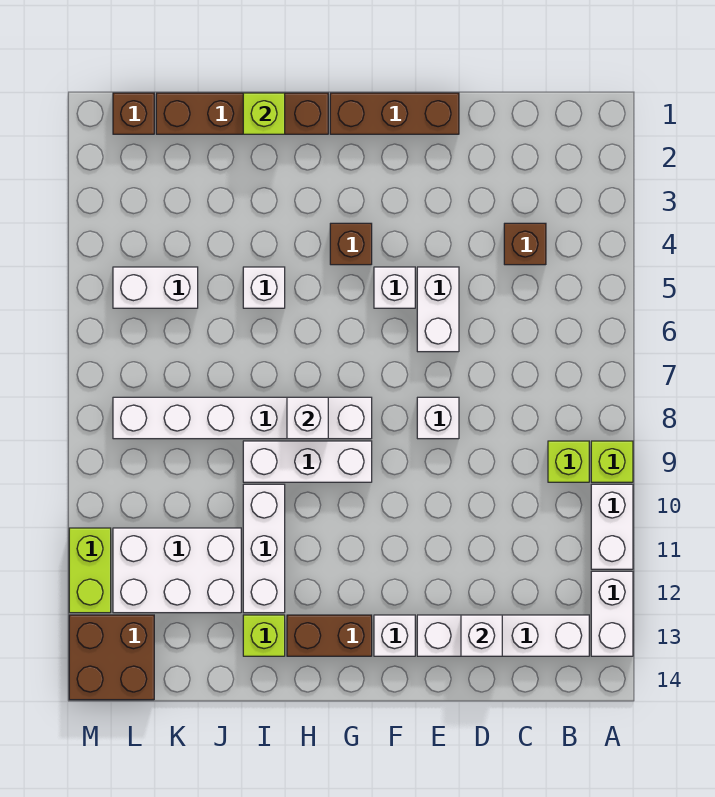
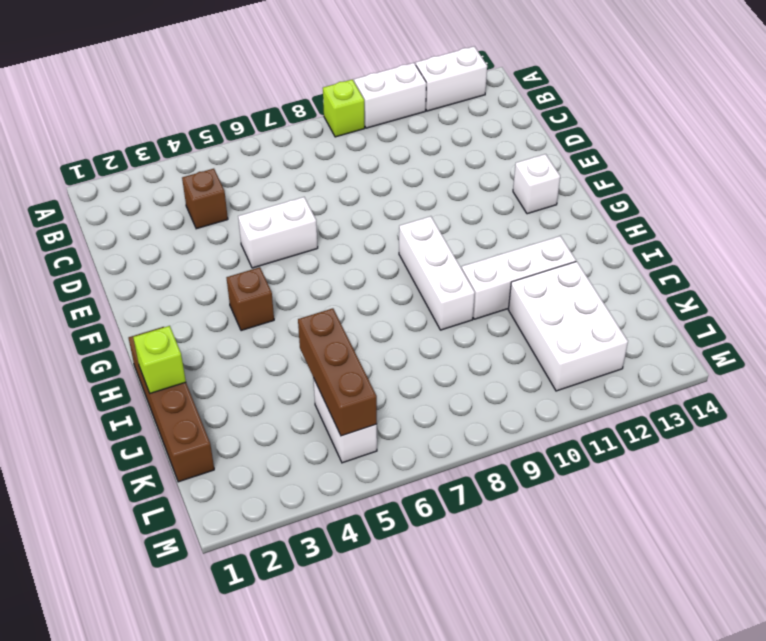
brown 1x3 brick [298,308,377,436] -> brown 1x3 brick moved to [330,93,459,134]
none -> lime 1x1 brick [548,441,589,482]
none -> white 1x4 brick [417,615,589,656]
none -> white 1x1 brick [417,397,459,439]

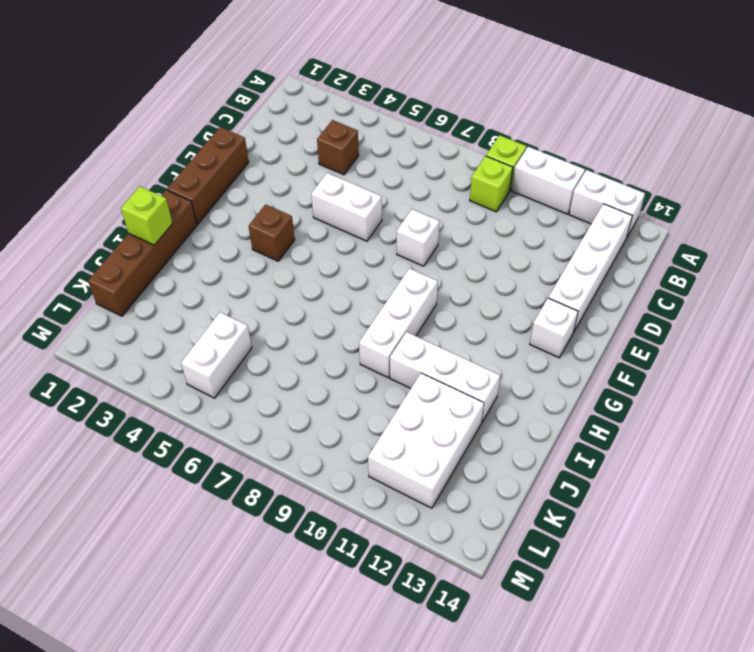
none -> white 1x1 brick [374,267,415,308]
none -> white 1x6 brick [113,397,372,439]
none -> brown 1x2 brick [287,615,372,656]

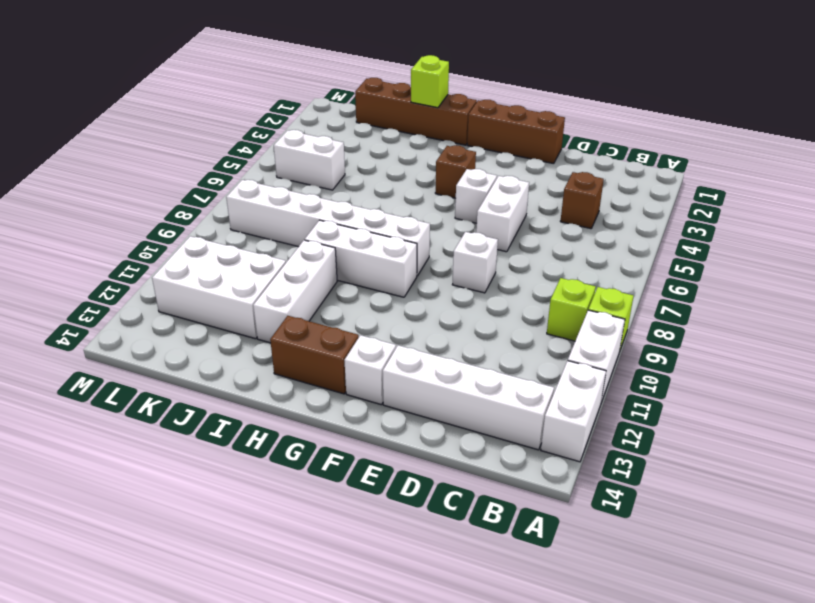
none -> white 1x1 brick [243,267,285,308]
none -> lime 1x1 brick [243,615,285,656]
none -> brown 1x1 brick [113,93,154,134]

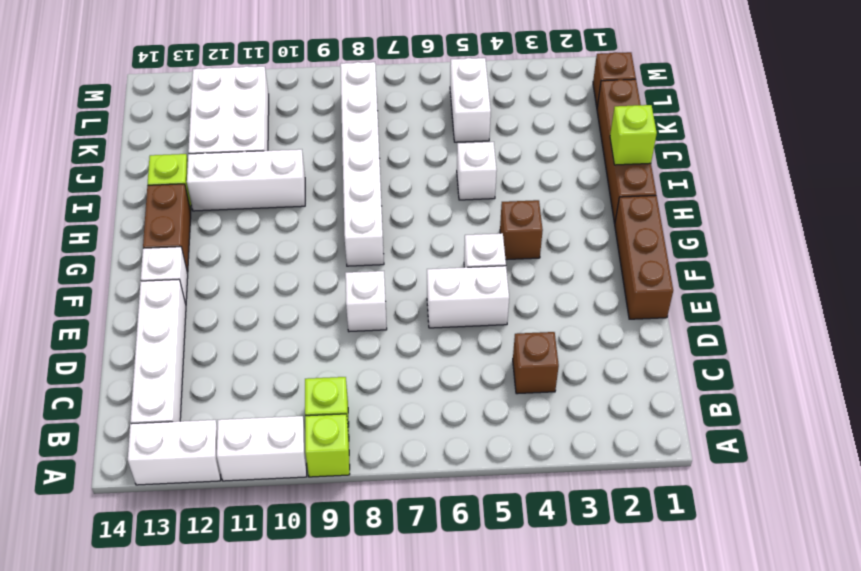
none -> white 1x3 brick [243,441,372,482]
none -> brown 2x2 brick [69,615,154,700]
none -> lime 1x2 brick [69,528,111,613]

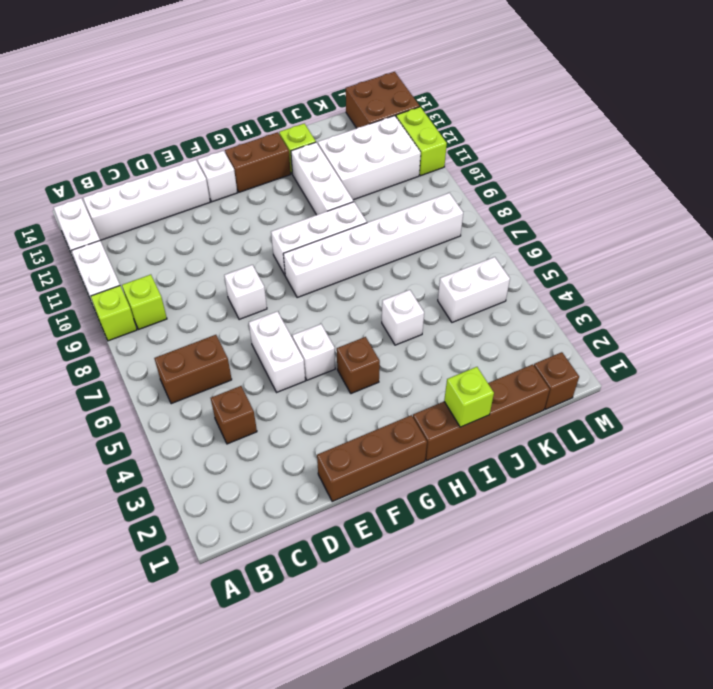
brown 1x2 brick [154,335,232,404] -> none
none -> white 1x1 brick [461,615,502,656]
none -> white 1x1 brick [287,397,328,439]

